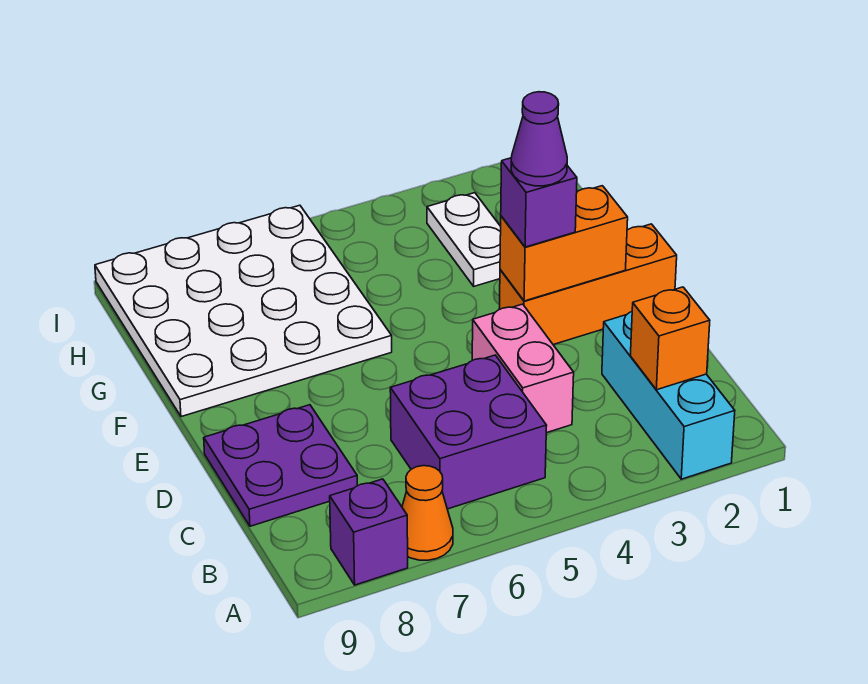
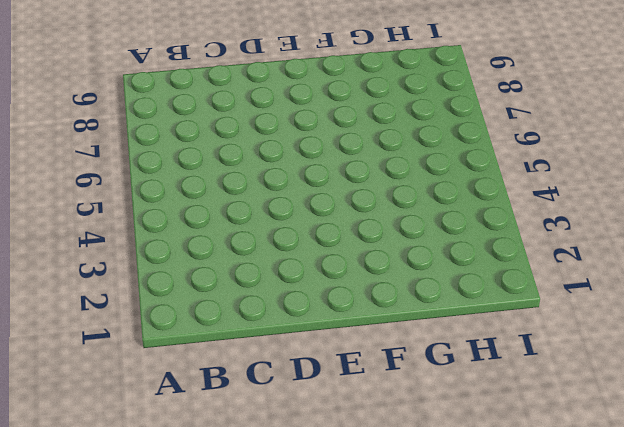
none -> cyan 1x3 brick [602,312,735,479]
none -> orange 1x1 cone [402,466,453,560]
none -> purple 1x1 brick [330,479,408,585]

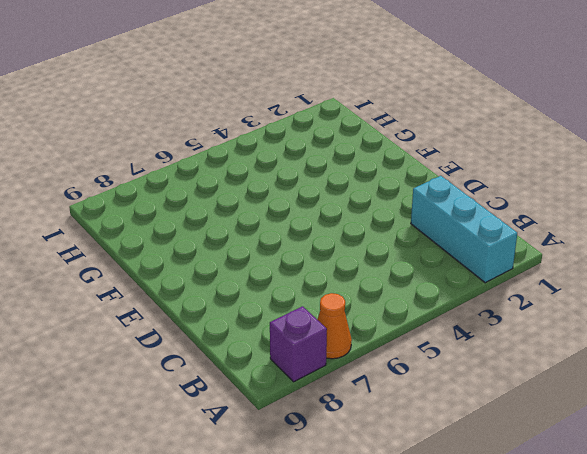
none -> purple 2x2 brick [390,355,547,509]
none -> pink 1x2 brick [472,304,574,433]
none -> purple 2x2 plate [204,405,357,526]

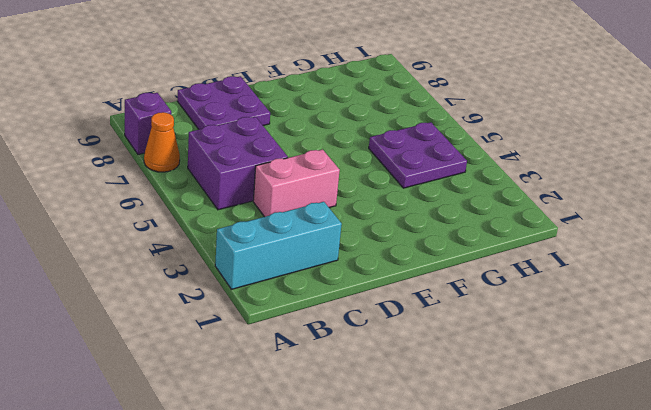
purple 2x2 plate [369,122,467,188] -> none
none -> orange 1x3 brick [499,224,677,345]
none -> white 4x4 plate [95,205,392,417]
none -> white 1x2 plate [427,193,501,286]

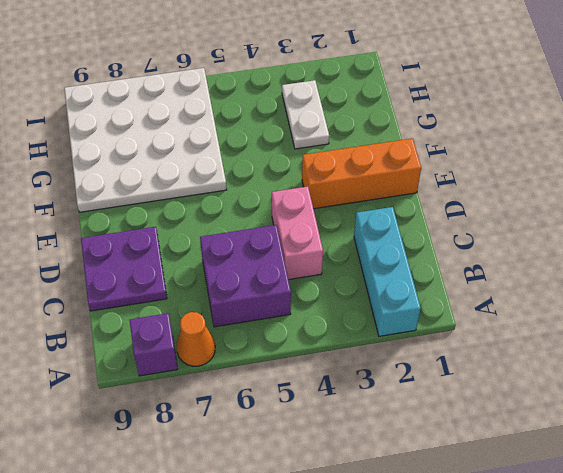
none -> orange 1x1 brick [630,287,710,390]
none -> orange 1x2 brick [500,186,628,301]
none -> purple 1x1 brick [501,158,577,247]

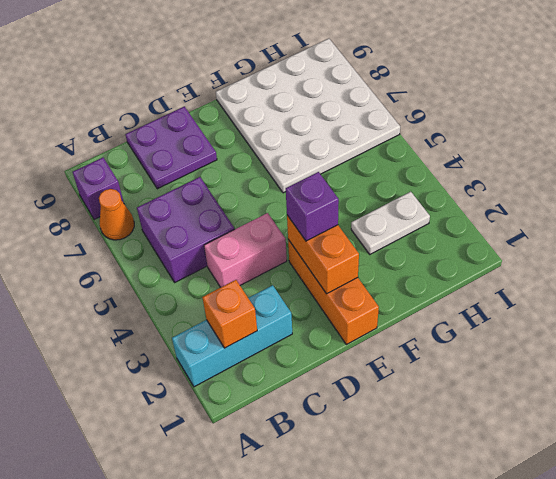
none -> purple 1x1 cone [511,92,567,186]

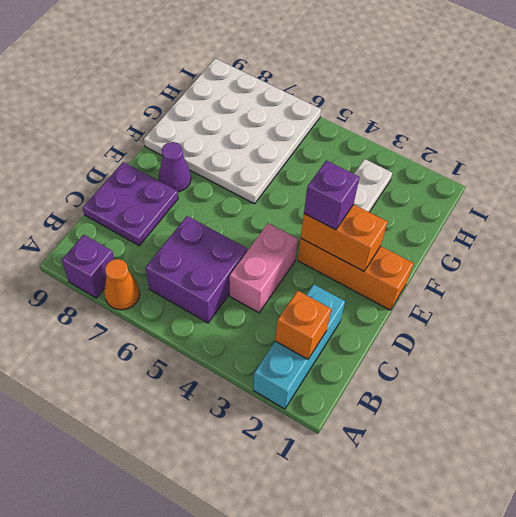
purple 1x1 cone [159,142,191,192] -> purple 1x1 cone moved to [511,92,567,186]

